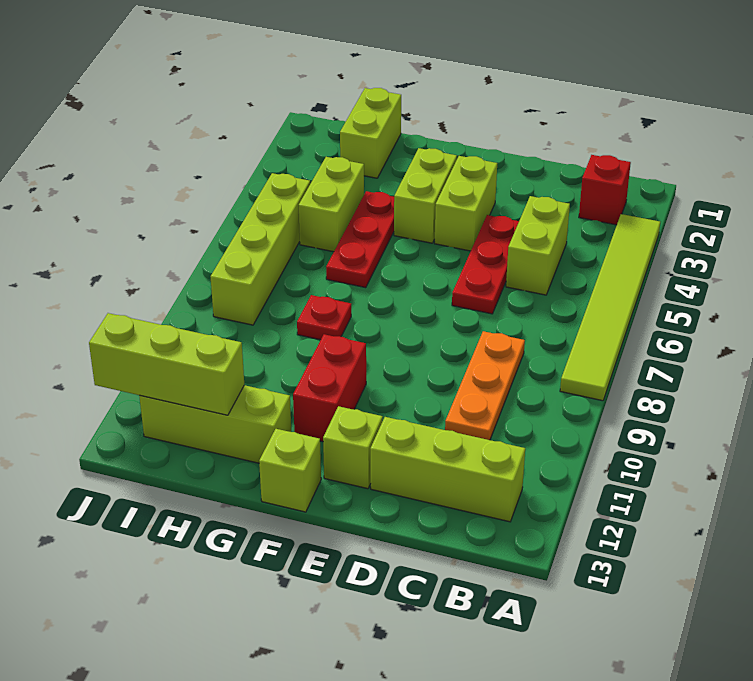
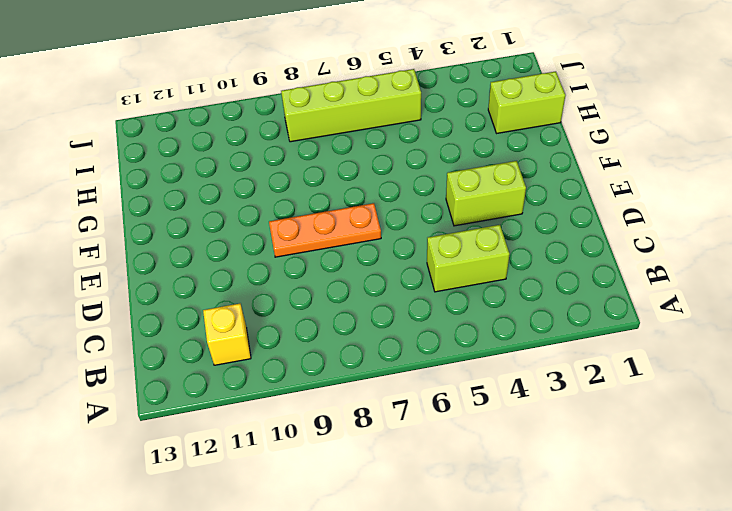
yellow 1x1 brick [203,304,251,365] -> none
orange 1x3 plate [269,203,381,257] -> orange 1x3 plate moved to [445,331,525,440]
none -> lime 1x6 tile [560,214,660,401]
none -> red 1x1 brick [579,155,631,225]
none -> lime 1x3 brick [370,417,525,522]

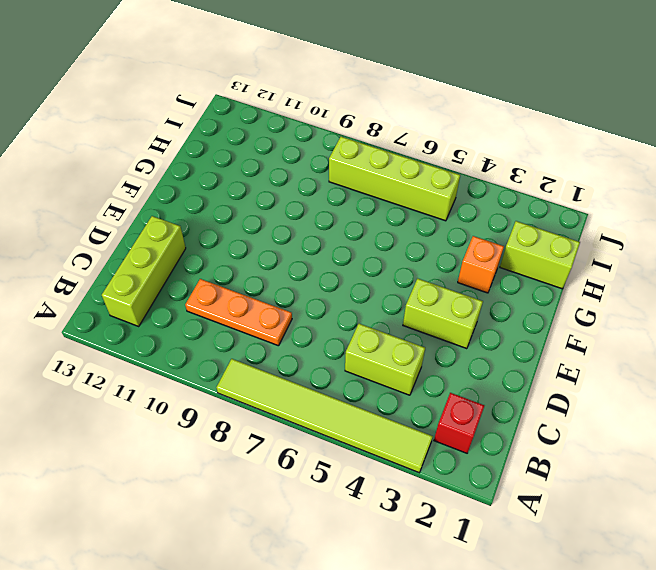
orange 1x1 brick [458,236,504,293] -> none
none -> red 1x3 plate [452,215,519,314]
none -> lime 1x1 brick [323,406,383,489]
none -> lime 1x2 brick [394,148,457,243]

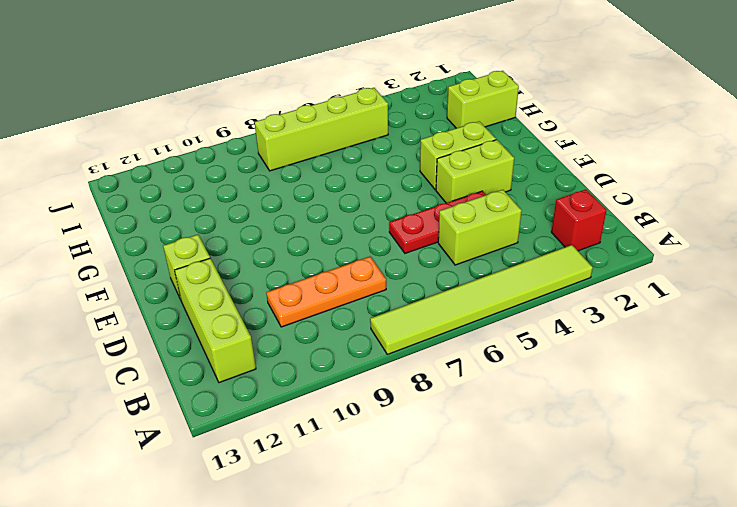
none -> red 1x2 brick [293,334,366,442]
none -> lime 1x1 brick [259,429,321,512]
none -> red 1x3 plate [326,191,394,288]

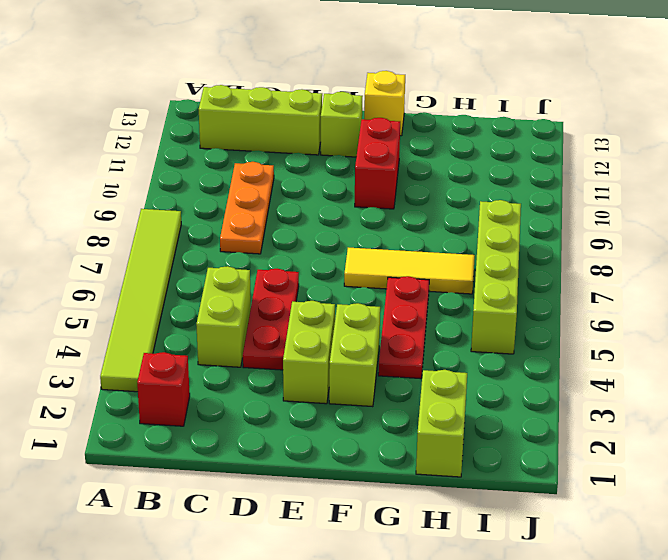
yellow 1x3 tile [344,248,475,294] -> none
yellow 1x1 brick [364,71,405,136] -> lime 1x1 brick [259,429,321,512]
none -> red 1x1 plate [297,295,351,340]
none -> lime 1x3 brick [139,385,291,463]
none -> lime 1x2 brick [299,157,364,252]

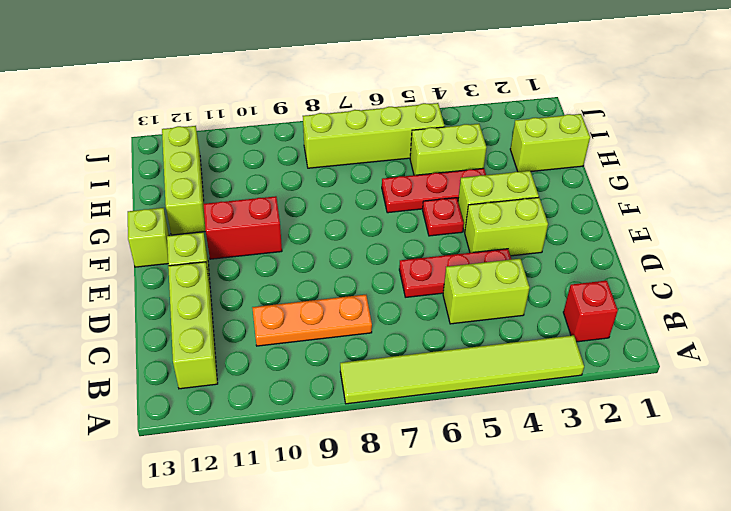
red 1x1 plate [423,198,464,236] -> red 1x1 plate moved to [297,295,351,340]
none -> lime 1x3 brick [89,313,244,415]

